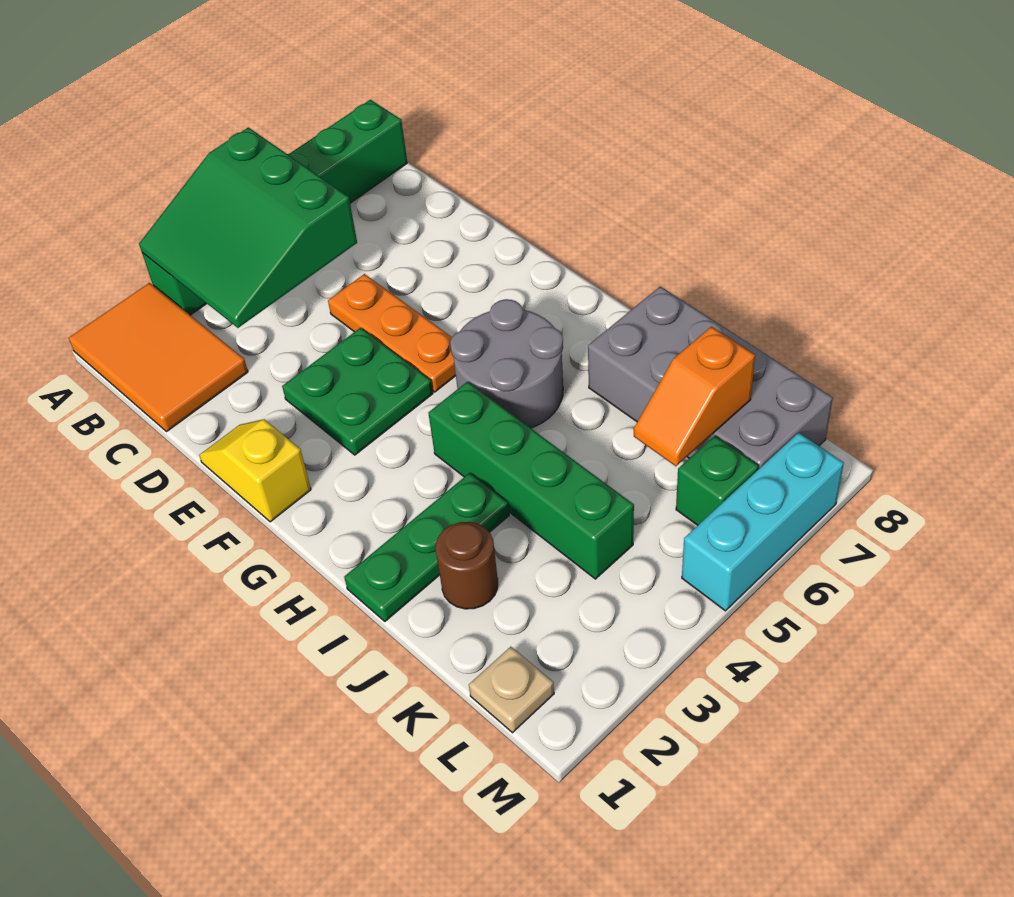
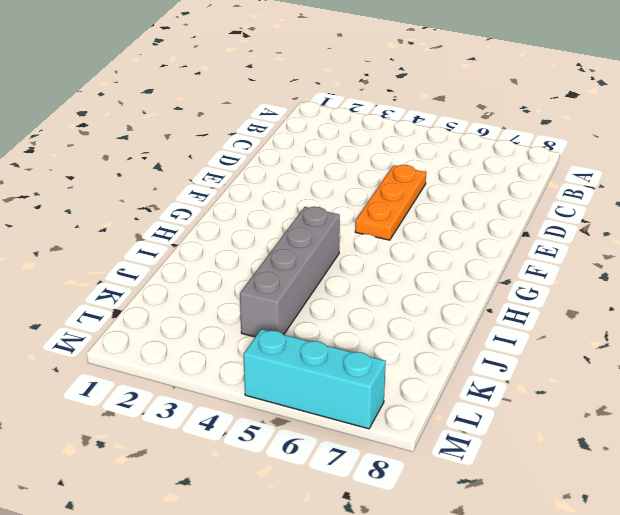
grey 1x4 brick [240,207,340,337] -> green 1x4 brick [428,382,634,579]
none -> orange 2x3 tile [69,283,248,432]
none -> green 1x6 brick [142,100,407,315]
none -> yellow 1x2 slope [199,419,311,522]

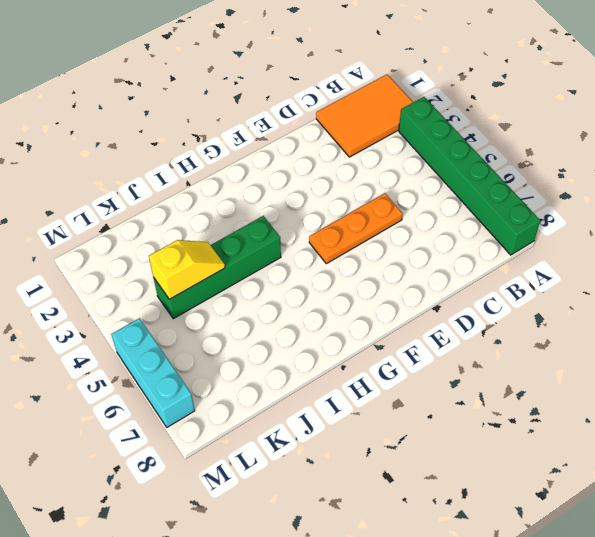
yellow 1x2 slope [149,240,225,299] -> yellow 1x2 slope moved to [199,419,311,522]
none -> green 2x2 plate [282,328,433,455]
none -> grey 2x2 round brick [450,299,563,428]
none -> green 1x3 plate [344,473,509,621]

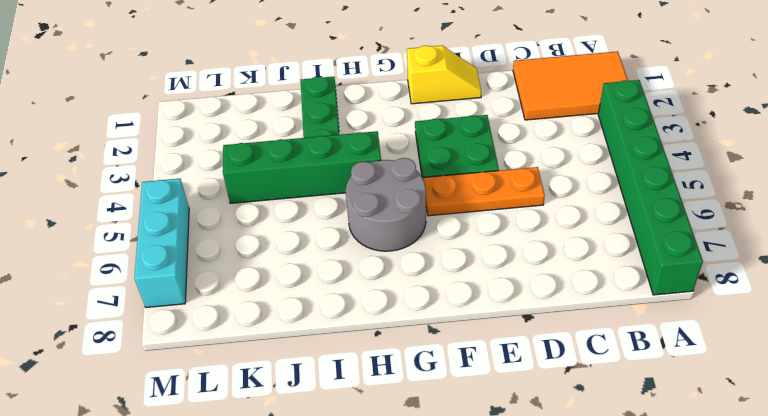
none -> grey 2x4 brick [588,286,833,469]
none -> brown 1x1 round brick [436,522,498,609]
none -> tan 1x1 plate [469,647,554,733]

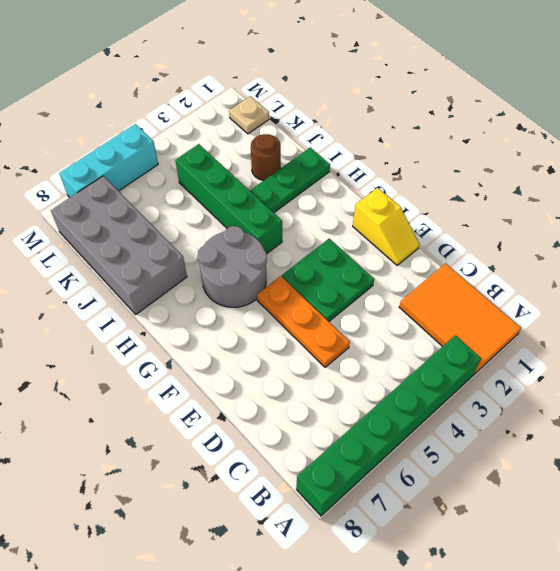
none -> green 1x1 brick [676,436,759,525]
none -> green 3x3 slope [139,127,357,328]
none -> orange 1x2 slope [634,327,755,466]

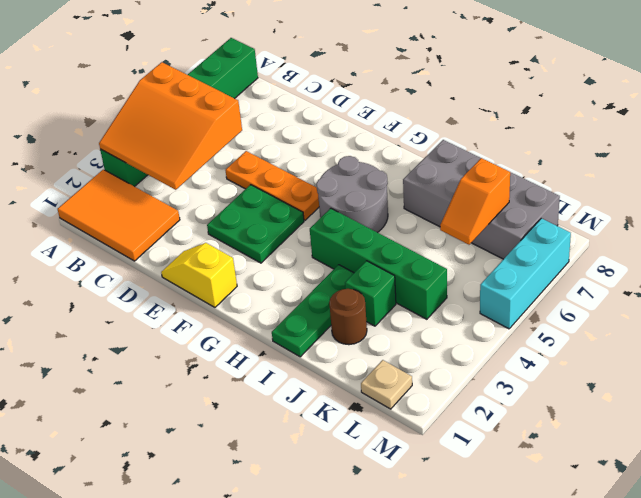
orange 3x3 slope [99,62,242,190] -> green 3x3 slope [139,127,357,328]
green 1x1 brick [345,261,396,326] -> green 1x1 brick moved to [676,436,759,525]

